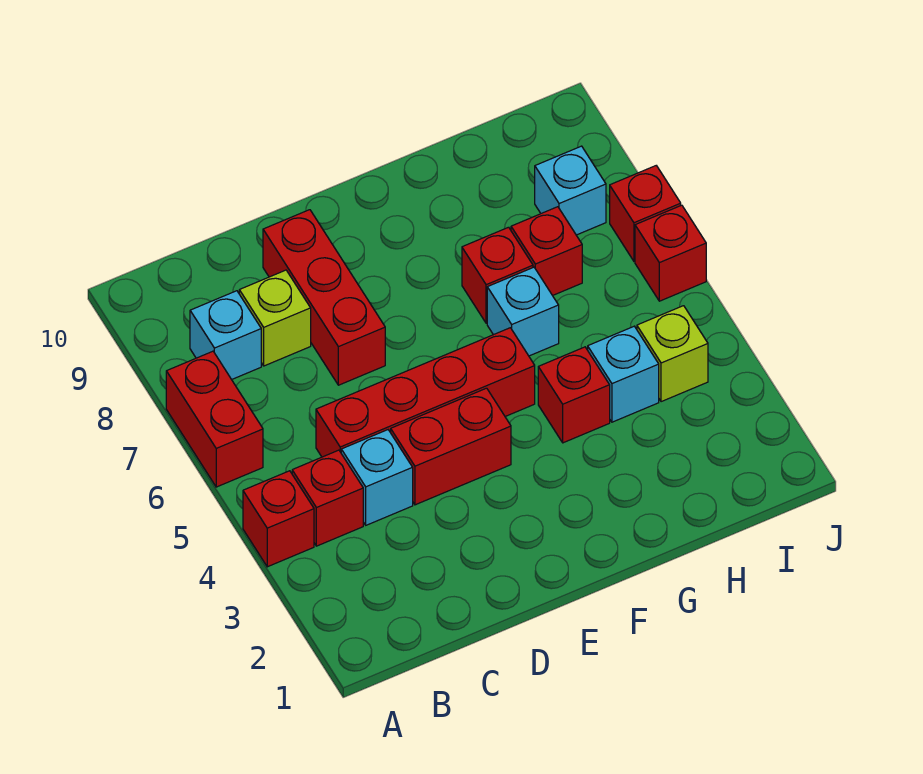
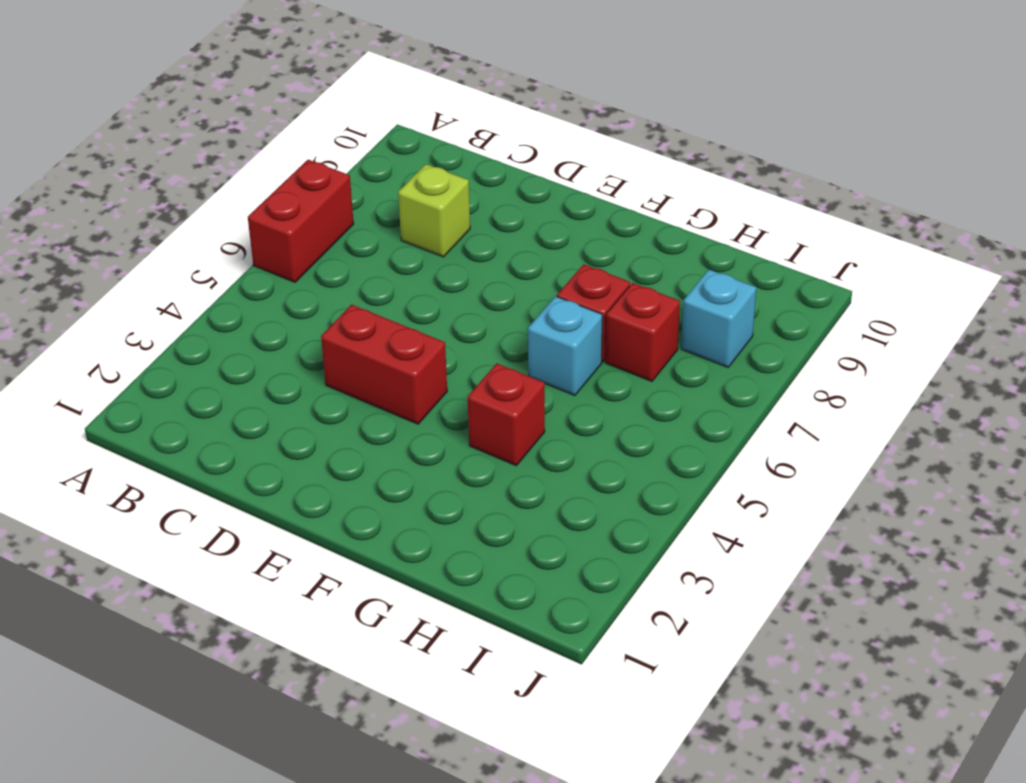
none -> red 1x1 brick [243,471,314,567]
none -> red 1x1 brick [292,450,363,546]
none -> cyan 1x1 brick [190,291,261,380]

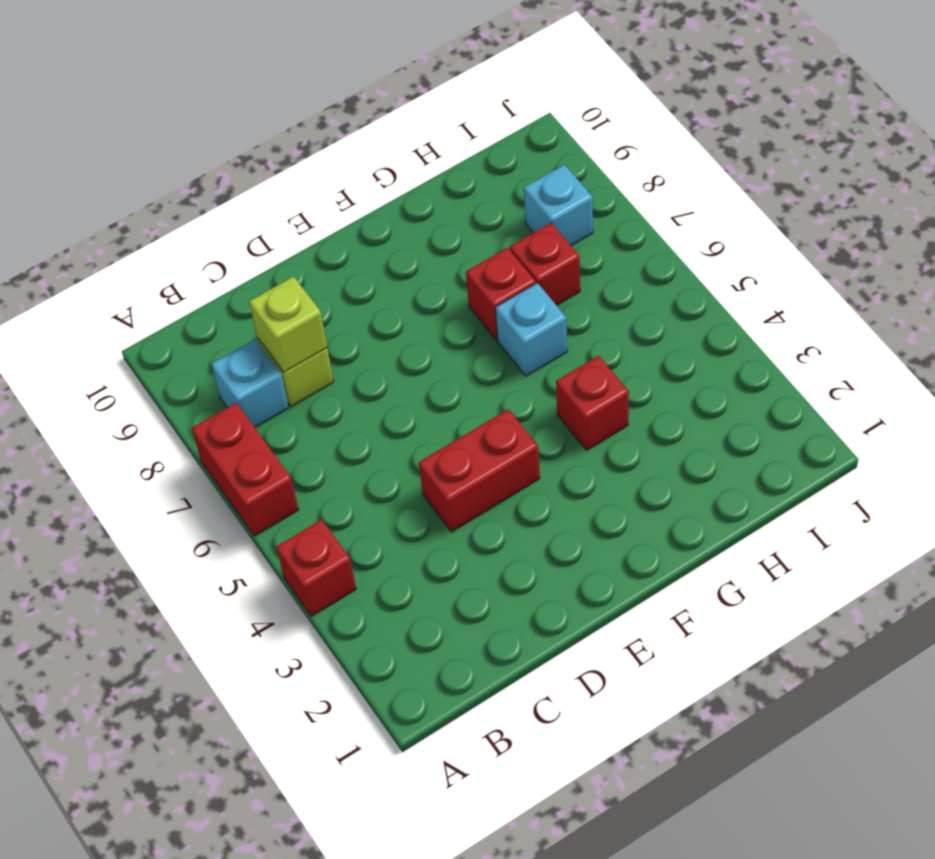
lime 1x1 brick [249,277,327,372] -> lime 1x1 brick moved to [637,306,708,402]
none -> red 1x1 brick [292,450,363,546]
none -> cyan 1x1 brick [341,430,413,525]
none -> red 1x4 brick [316,328,535,457]

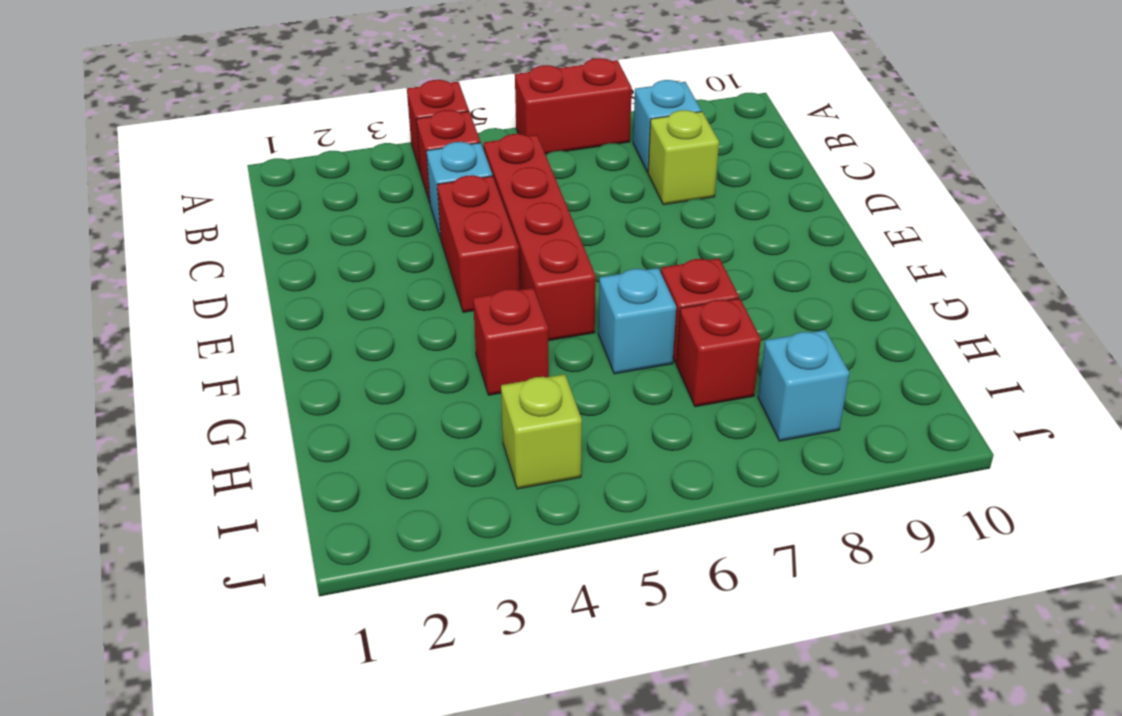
none -> red 1x3 brick [263,210,385,385]
none -> cyan 1x1 brick [588,326,659,422]
none -> red 1x1 brick [635,205,706,301]

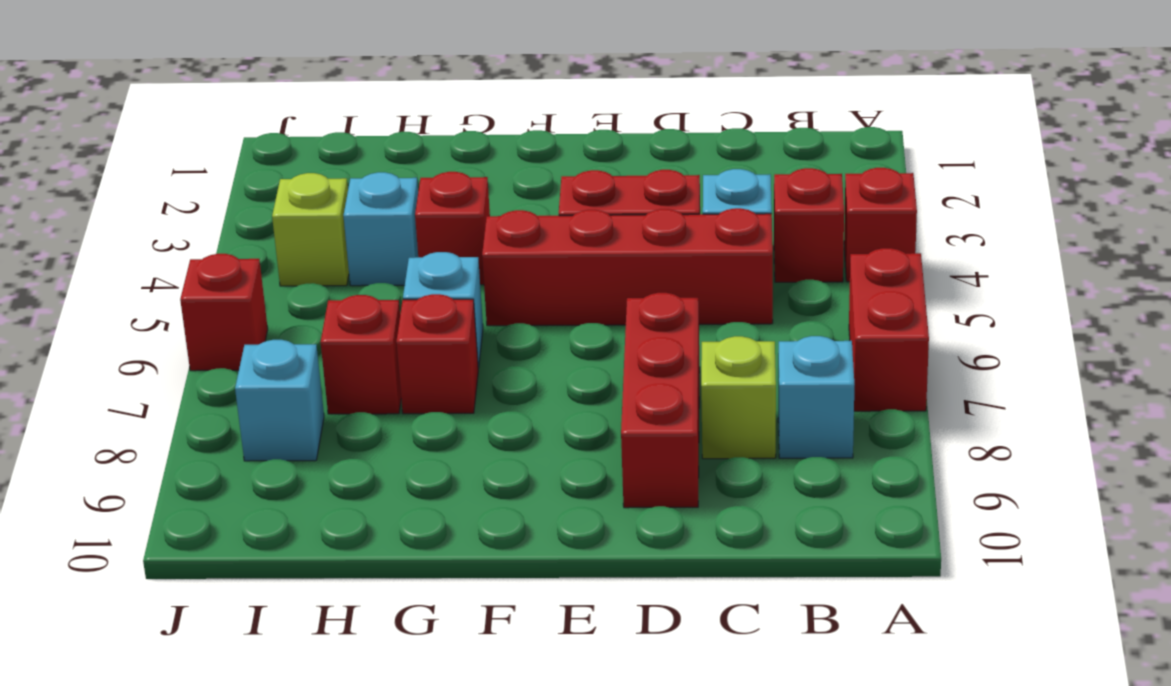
none -> red 1x1 brick [610,166,681,261]

